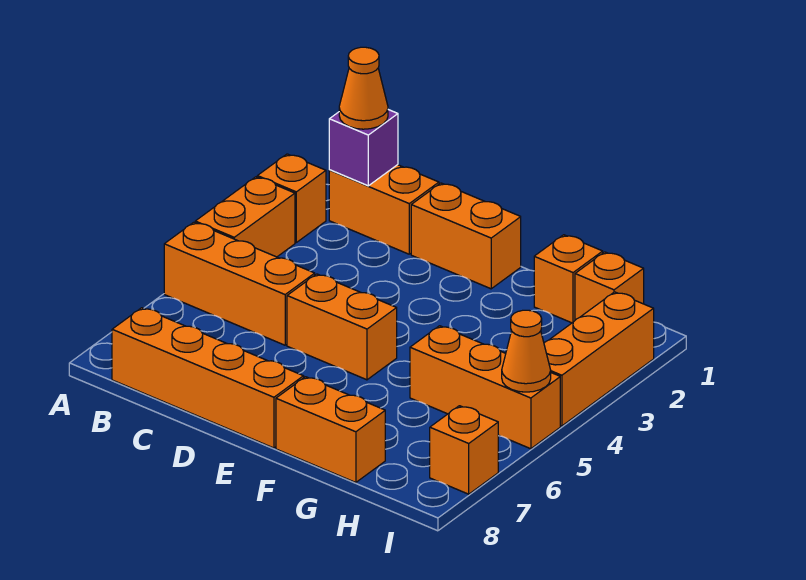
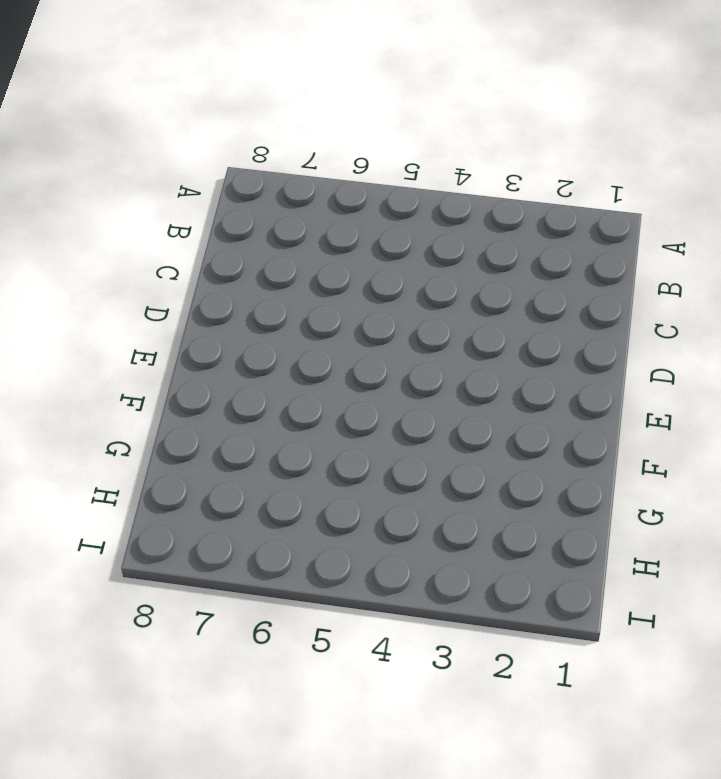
none -> orange 1x1 brick [257,154,326,242]
none -> orange 1x2 brick [195,177,295,257]
none -> orange 1x3 brick [164,222,315,345]

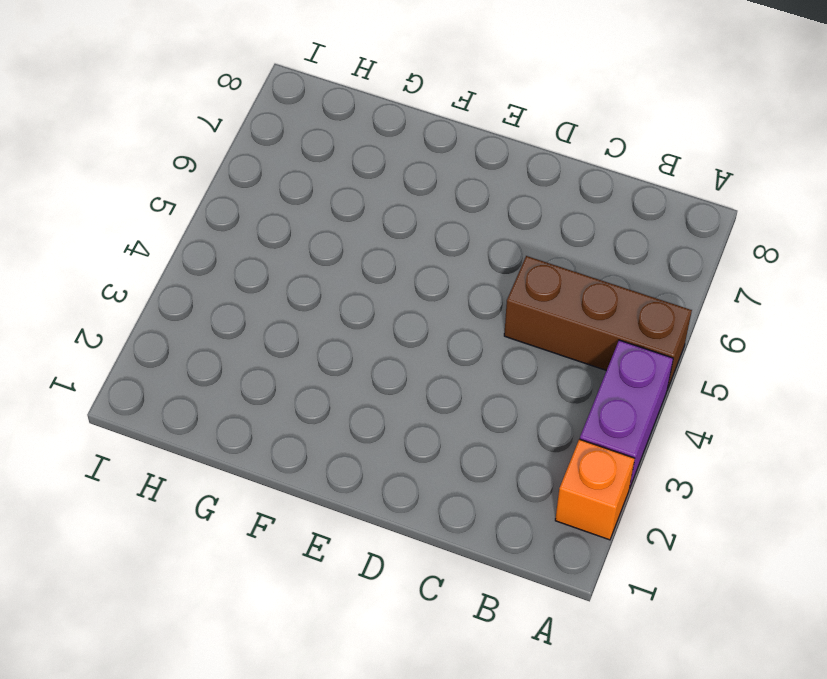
purple 1x2 brick [580,340,673,489] -> orange 1x2 brick [195,177,295,257]
brown 1x3 brick [504,256,692,390] -> orange 1x3 brick [164,222,315,345]
none -> orange 1x2 brick [329,165,439,254]
none -> orange 1x4 brick [112,308,304,448]
none -> orange 1x2 brick [411,183,521,289]

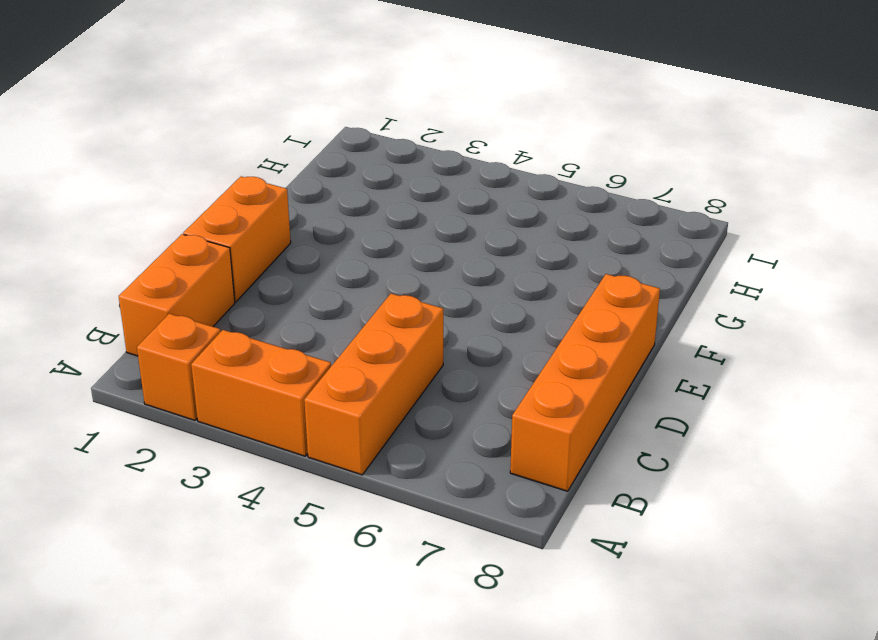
none -> orange 1x2 brick [287,274,397,380]
none -> orange 1x2 brick [276,377,385,482]
none -> orange 1x1 brick [534,235,603,323]

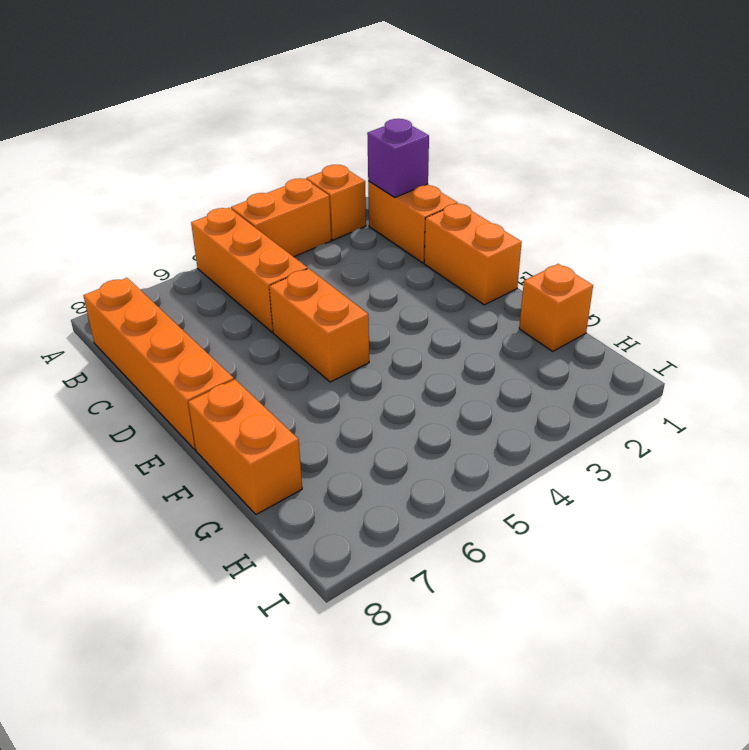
none -> orange 1x3 brick [410,326,560,449]
none -> orange 1x1 brick [575,252,644,320]
none -> orange 1x3 brick [544,292,654,426]

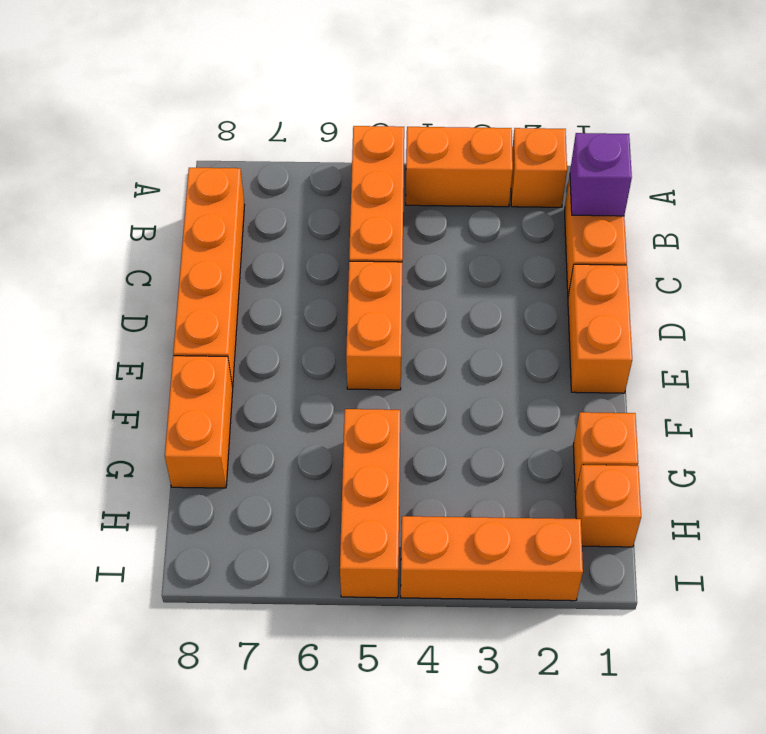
none -> orange 1x1 brick [430,406,498,494]
none -> orange 1x1 cone [502,310,551,392]
none -> orange 1x1 cone [339,47,388,129]

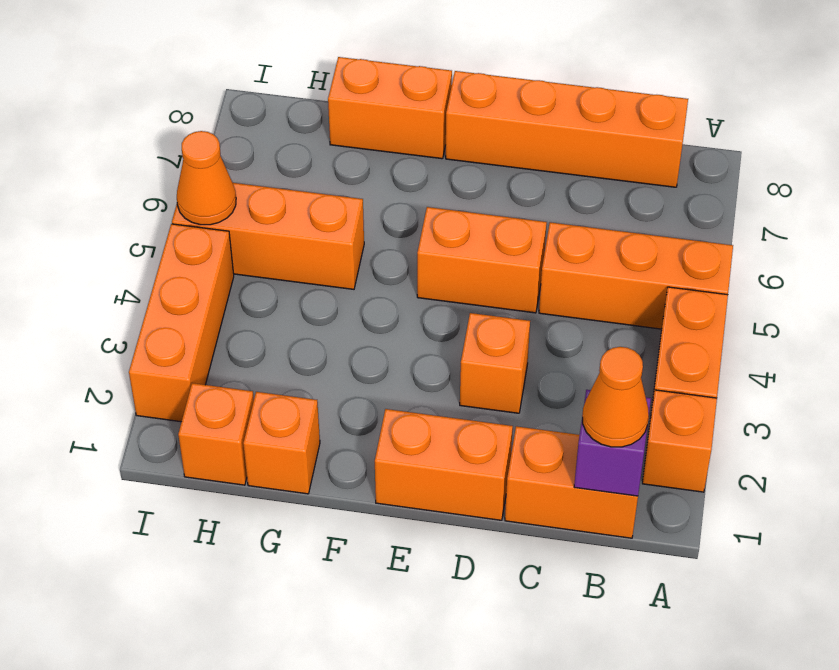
orange 1x1 brick [460,313,530,413] -> orange 1x1 brick moved to [430,406,498,494]

